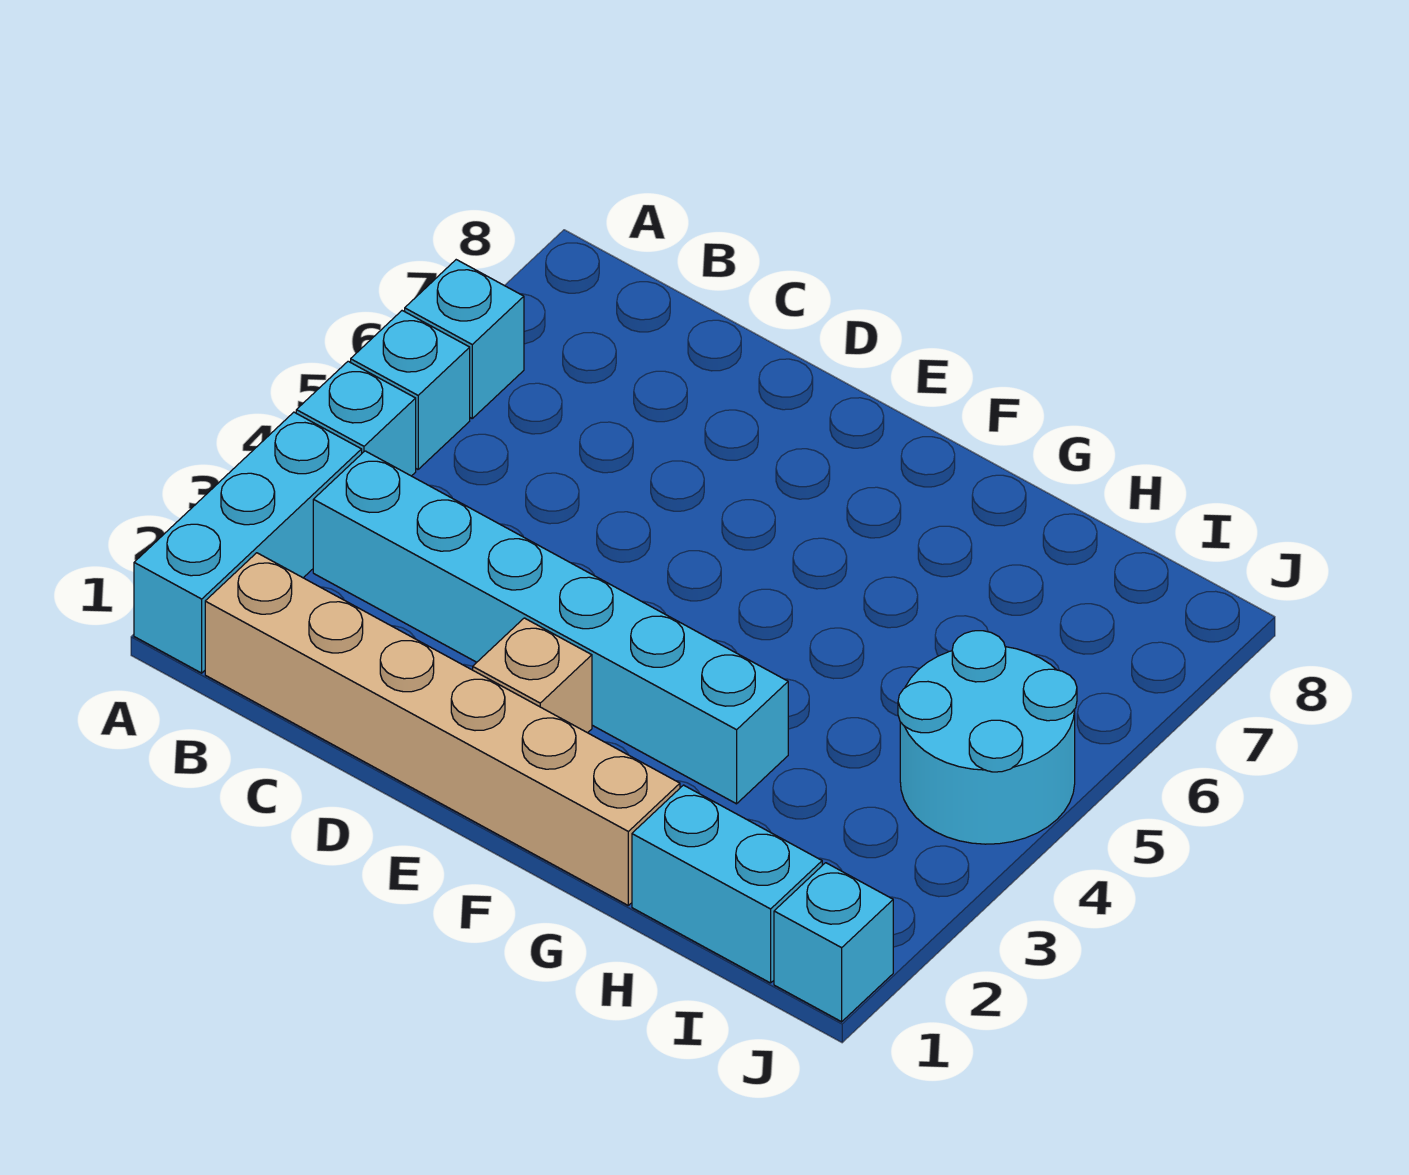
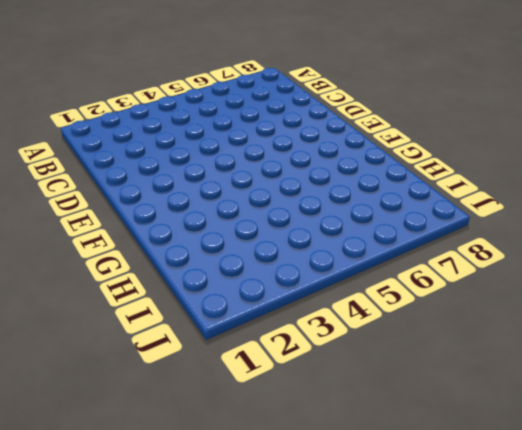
none -> cyan 1x3 brick [134,412,362,673]
none -> cyan 1x1 brick [296,361,416,476]

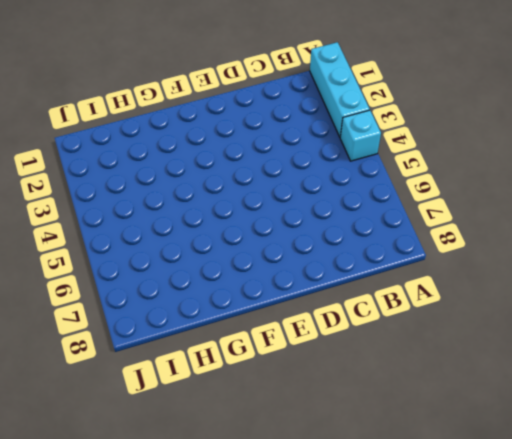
none -> cyan 1x1 brick [351,311,470,469]
none -> cyan 1x1 brick [405,260,524,418]

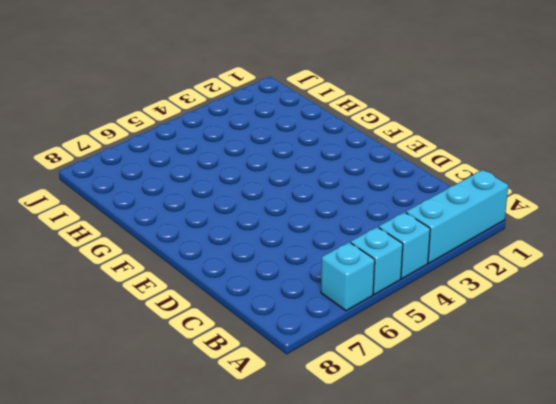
none -> tan 1x6 brick [205,553,680,905]
none -> cyan 1x6 brick [313,451,788,804]

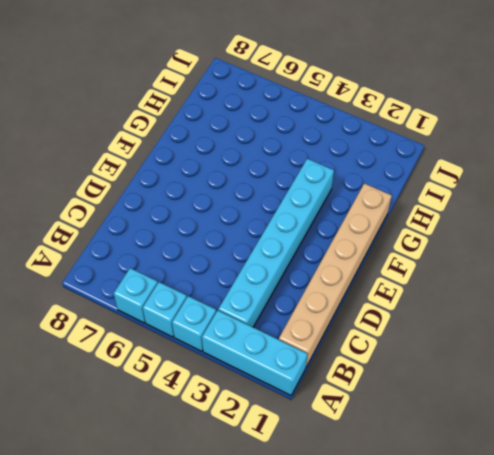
none -> tan 1x1 brick [473,618,592,733]
none -> cyan 1x2 brick [632,785,822,983]

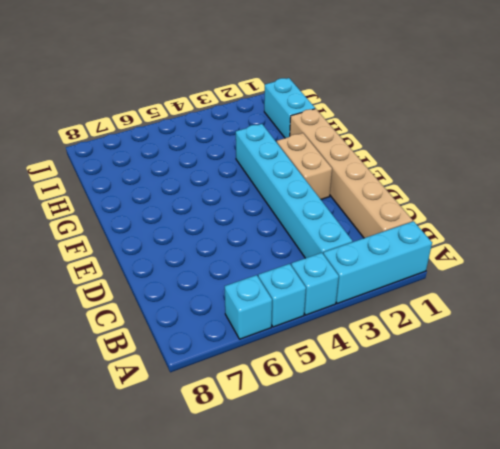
tan 1x2 brick [277,133,332,199] -> tan 1x1 brick [473,618,592,733]
none -> cyan 2x2 round brick [898,631,1077,844]
none -> cyan 1x1 brick [774,863,893,1022]

